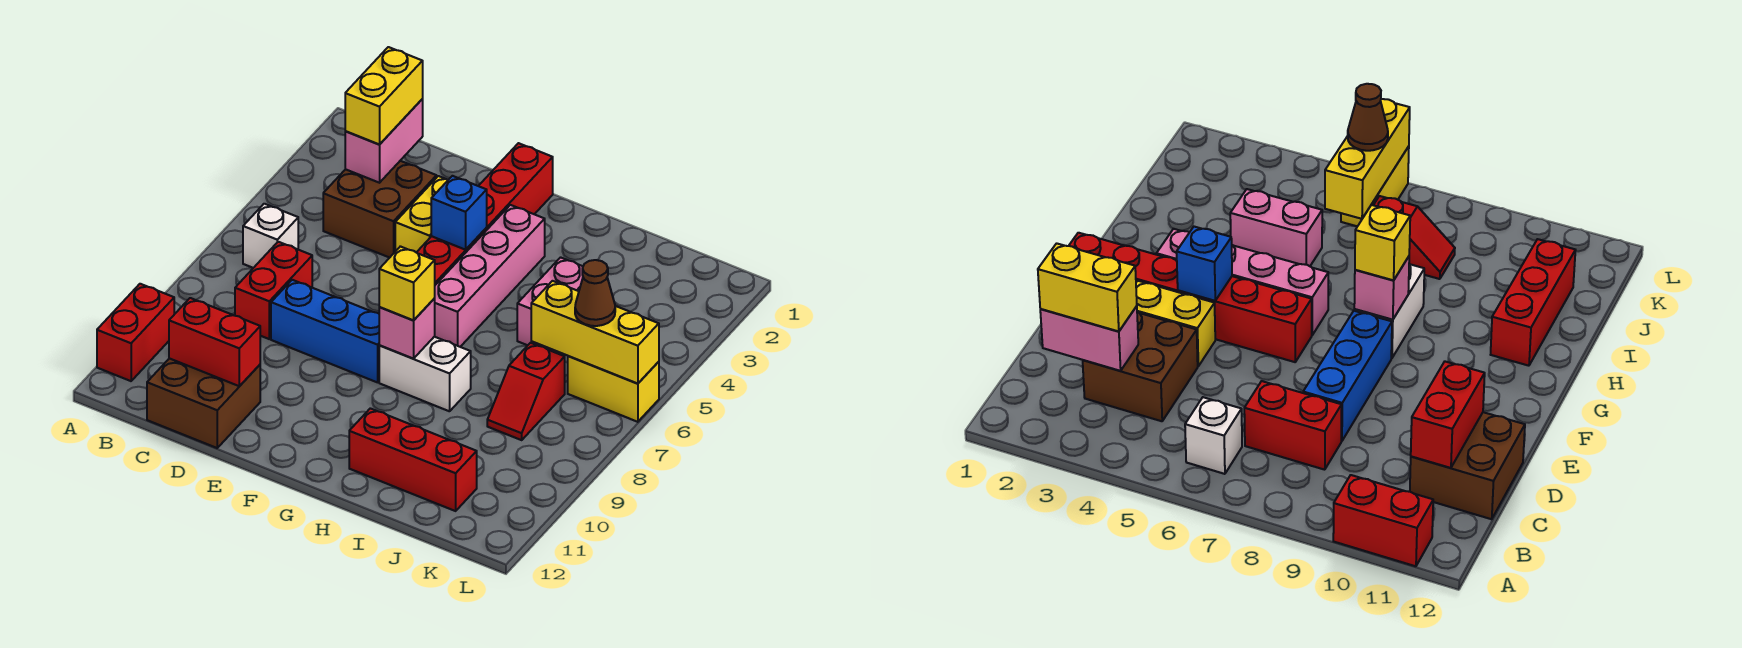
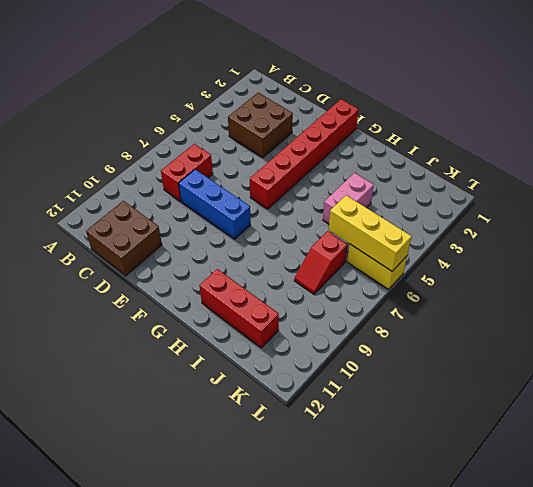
none -> red 1x2 brick [97,284,174,381]
none -> white 1x1 brick [243,204,298,268]
none -> yellow 1x2 brick [395,176,448,252]

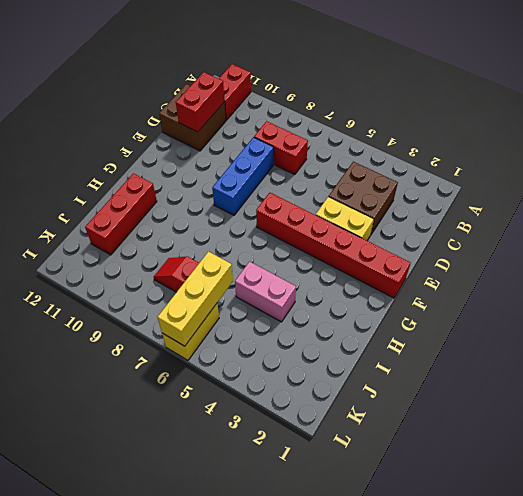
red 1x2 brick [219,64,251,120] -> red 1x2 brick turned to [97,284,174,381]
none -> white 1x1 brick [243,204,298,268]
none -> pink 1x4 brick [434,205,545,347]
none -> white 1x2 brick [379,337,471,411]

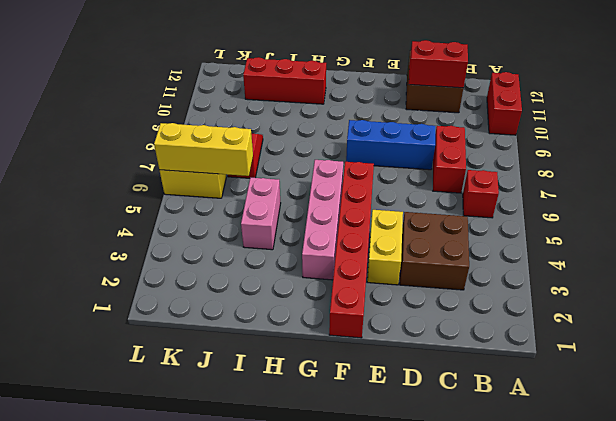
red 1x1 brick [463,170,499,218] -> white 1x1 brick [243,204,298,268]
none -> white 1x2 brick [379,337,471,411]
none -> pink 1x2 brick [345,99,423,183]
none -> blue 1x1 brick [431,176,487,250]

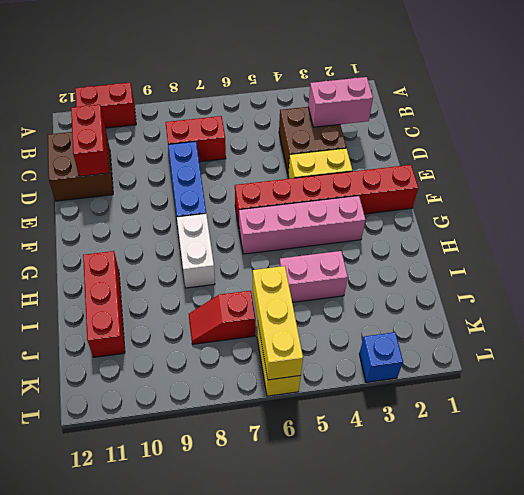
blue 1x1 brick [359,332,403,382] -> blue 1x1 brick moved to [431,176,487,250]
none -> white 1x1 brick [243,204,298,268]
none -> pink 1x1 brick [379,299,435,359]
none -> yellow 1x2 brick [345,47,423,144]

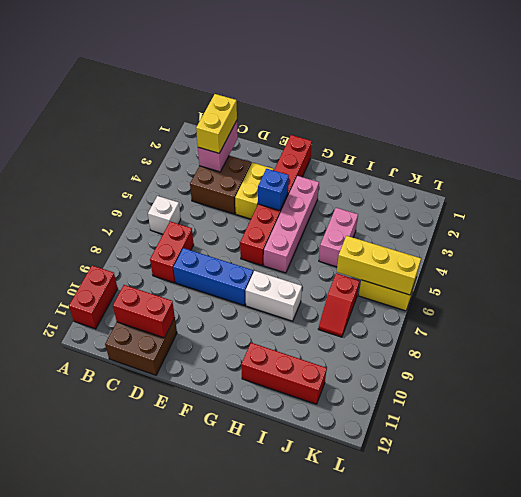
none -> pink 1x1 brick [379,299,435,359]
none -> yellow 1x1 brick [379,246,435,320]
none -> brown 1x1 cone [575,260,615,326]

